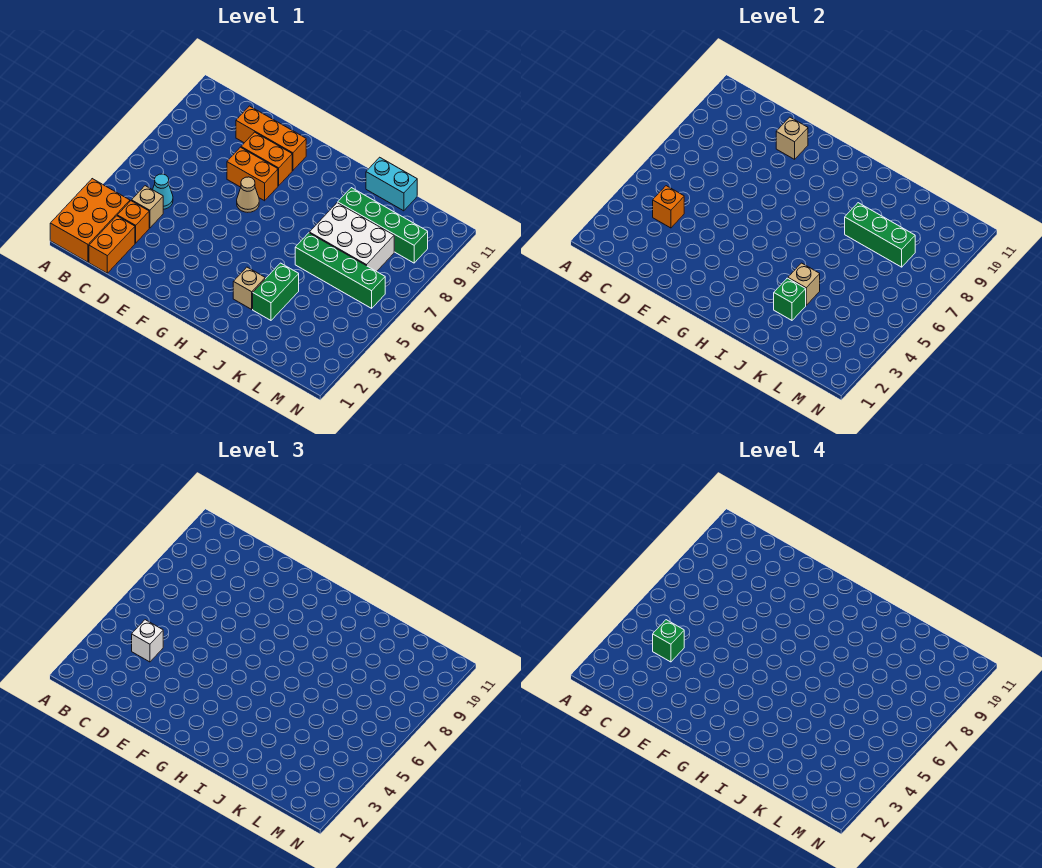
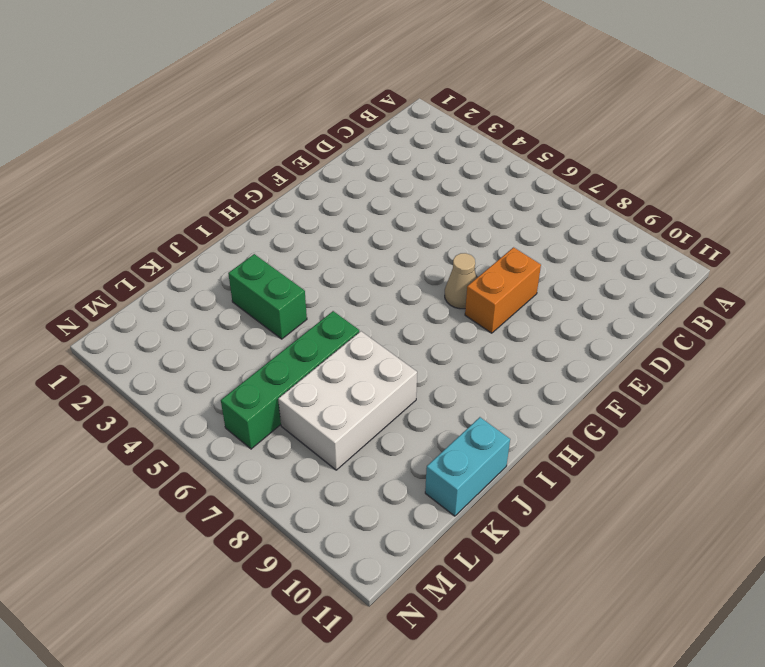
none -> orange 2x3 brick [50,179,130,262]
none -> orange 1x2 brick [89,216,135,273]
none -> orange 1x1 brick [117,201,149,243]

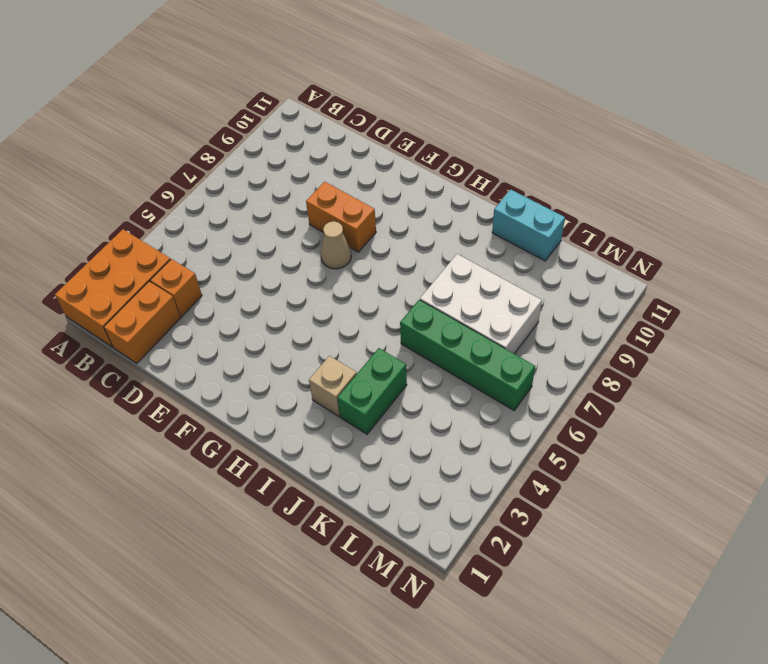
none -> tan 1x1 brick [132,186,163,228]
none -> cyan 1x1 cone [153,174,173,209]
none -> orange 1x3 brick [236,106,306,170]

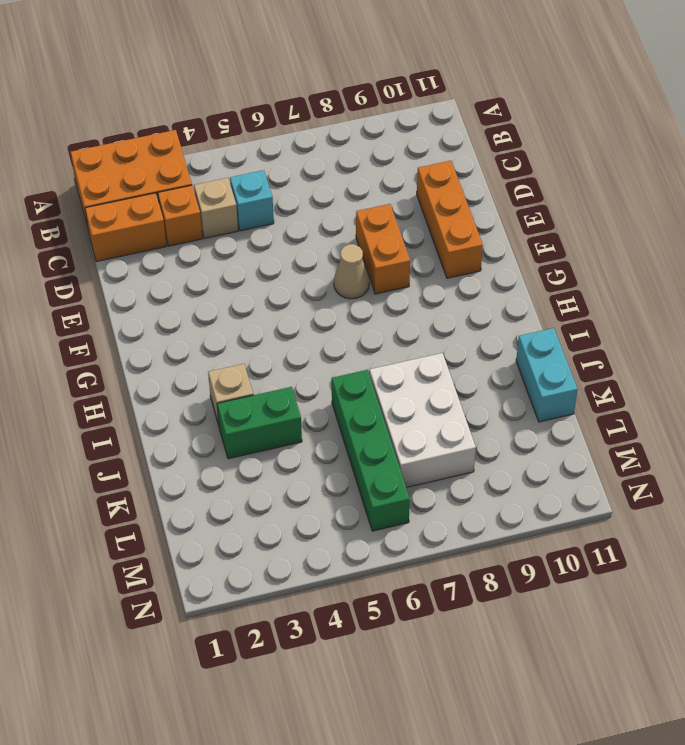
cyan 1x1 brick [230,170,274,231] -> cyan 1x1 cone [153,174,173,209]
none -> orange 1x2 brick [241,132,292,185]
none -> green 1x4 brick [338,188,428,263]
none -> orange 1x1 brick [653,186,684,228]

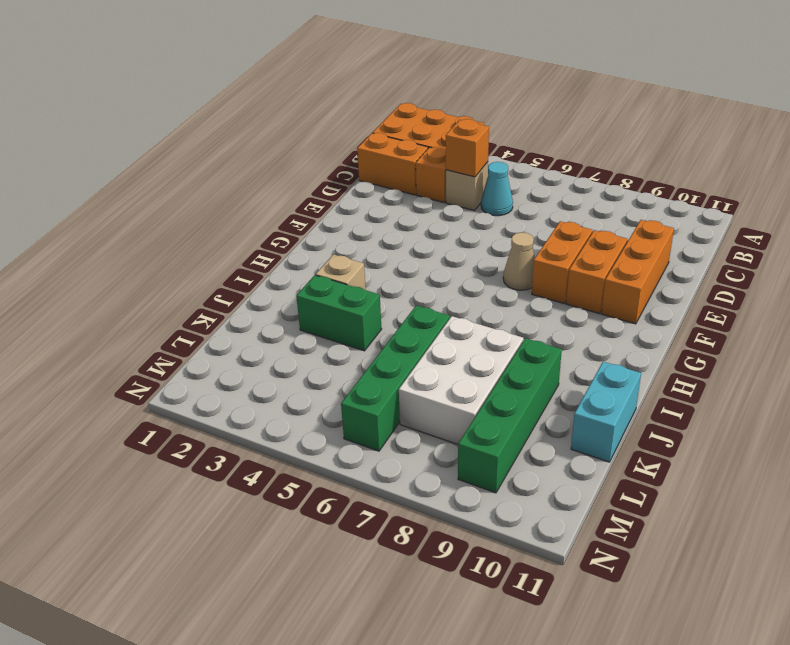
none -> tan 1x1 brick [776,117,808,159]
none -> green 1x1 brick [774,278,806,320]
none -> tan 1x1 brick [788,263,820,305]

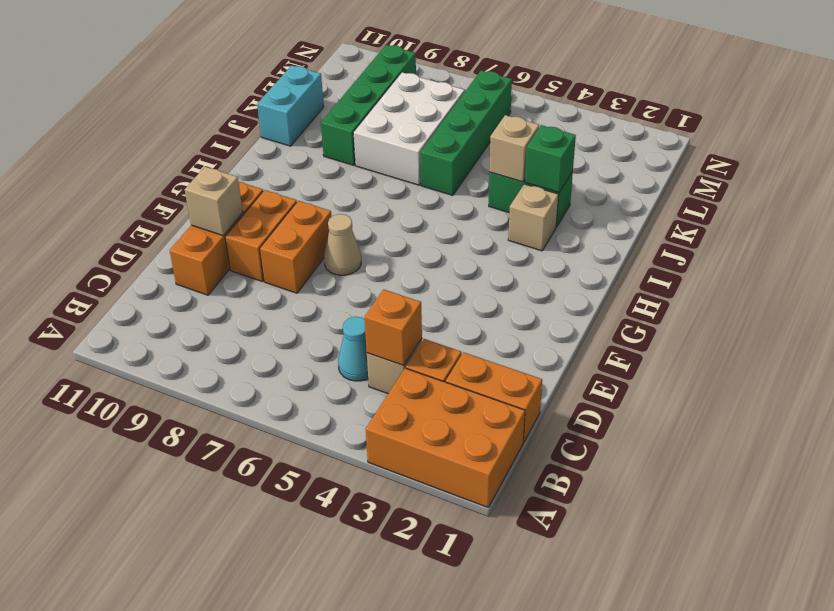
none -> green 1x3 brick [845,203,915,267]
none -> white 1x1 brick [132,620,163,662]
none -> green 1x1 brick [653,620,684,662]

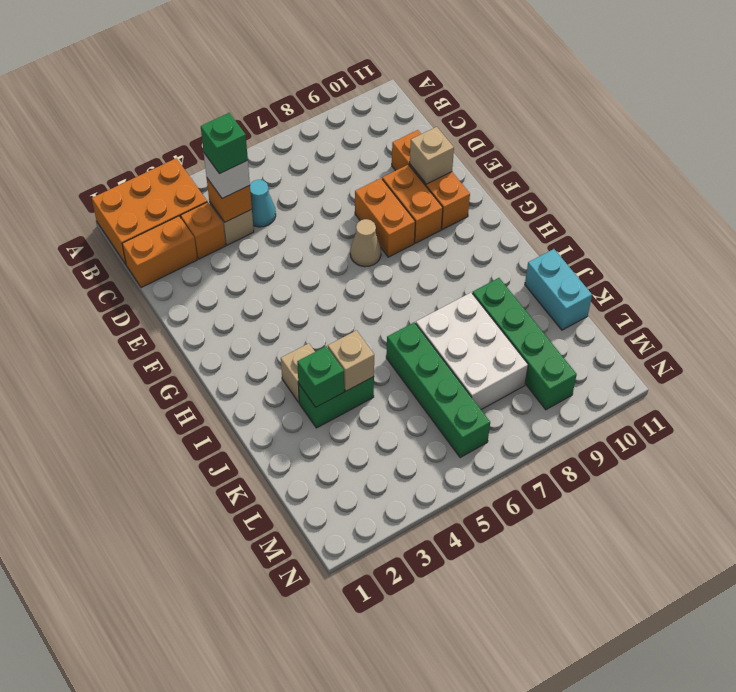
none -> green 1x3 brick [845,203,915,267]

